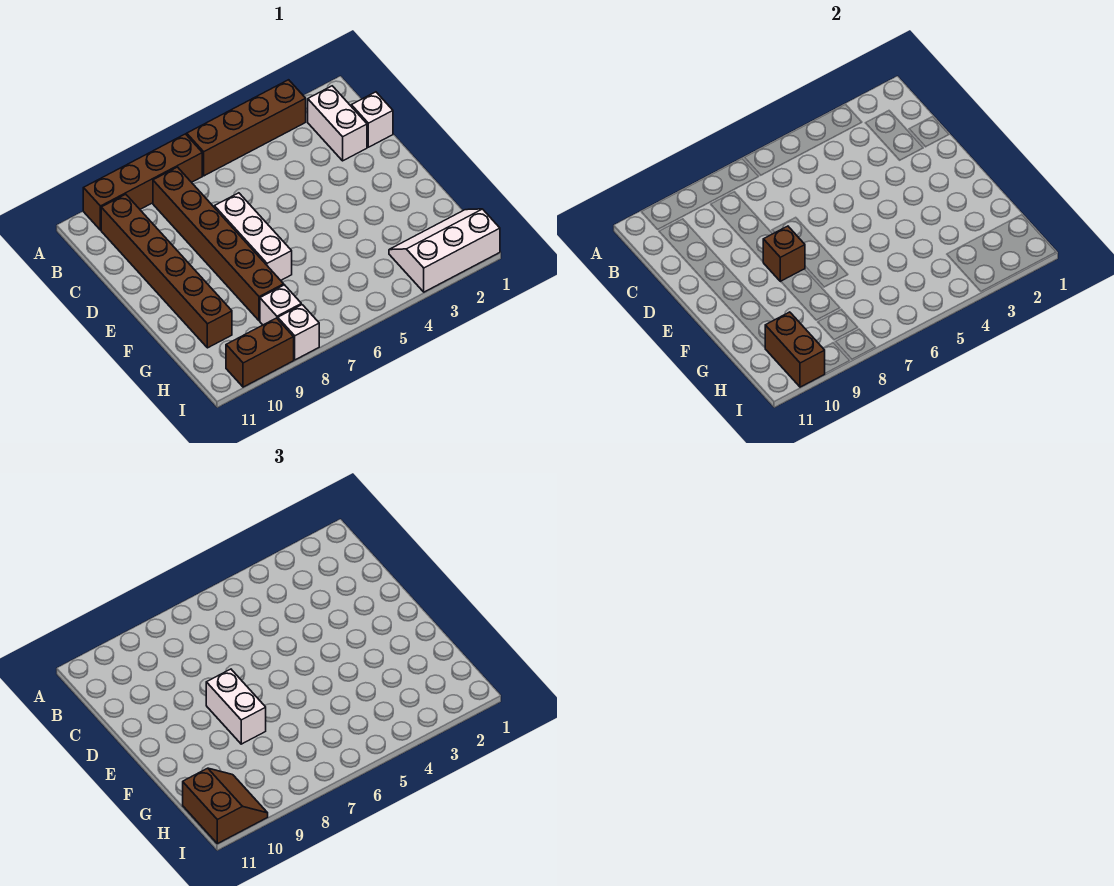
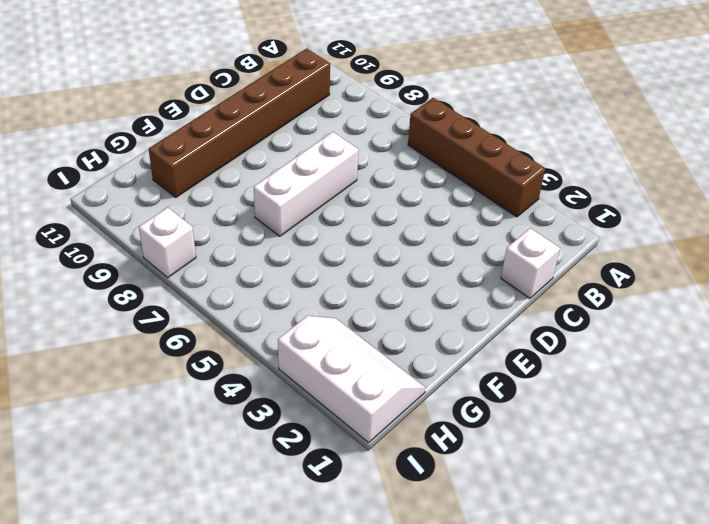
none -> brown 1x4 brick [83,134,202,230]
none -> white 1x2 brick [308,86,367,161]
none -> brown 1x6 brick [153,167,284,321]

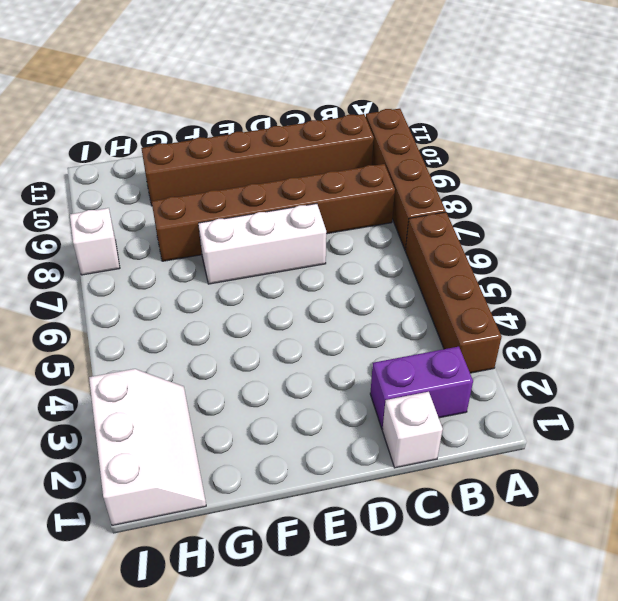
purple 1x2 brick [370,347,473,429] -> white 1x2 brick [308,86,367,161]
none -> white 1x1 brick [260,285,301,325]
none -> brown 1x2 brick [226,318,294,387]
none -> brown 1x1 brick [763,226,805,281]

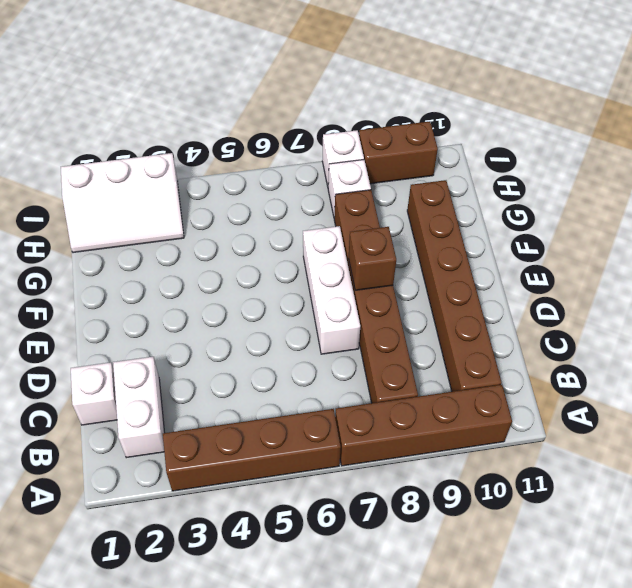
none -> brown 1x2 brick [765,312,825,387]
none -> white 1x2 brick [206,669,266,744]
none -> brown 2x2 slope [183,768,268,844]

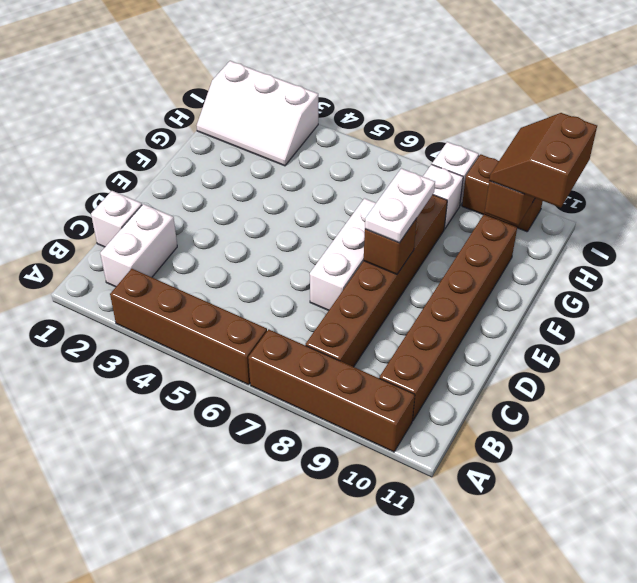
white 1x2 plate [365,168,435,243] -> white 1x2 brick [206,669,266,744]

